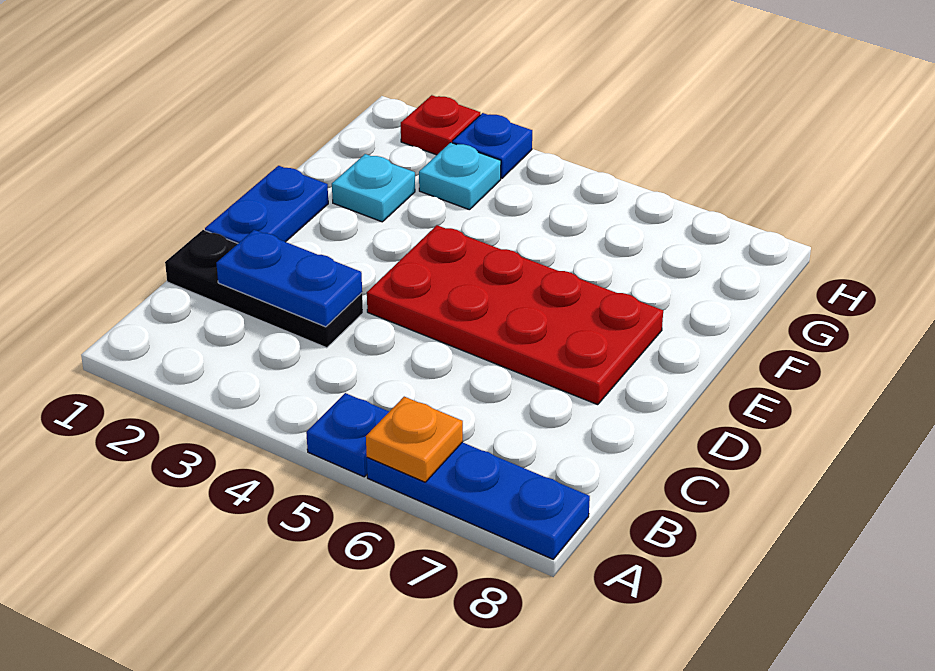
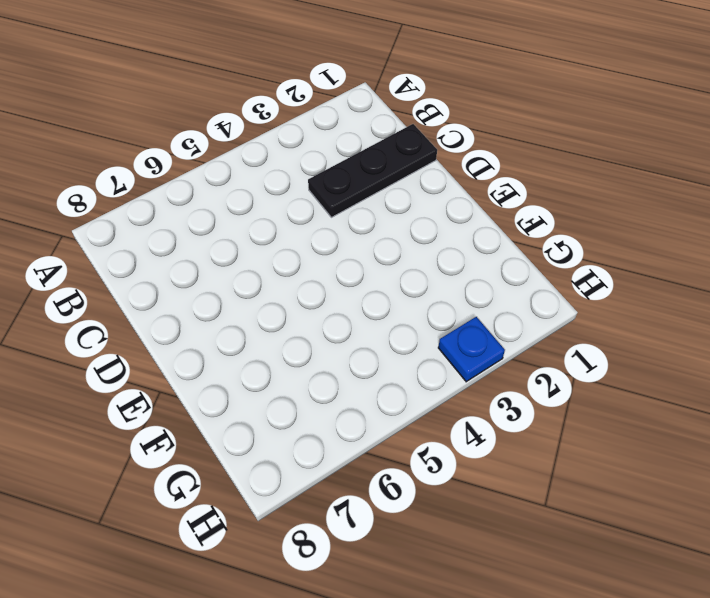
none -> blue 1x1 plate [306,393,389,477]
none -> blue 1x3 plate [367,442,590,559]

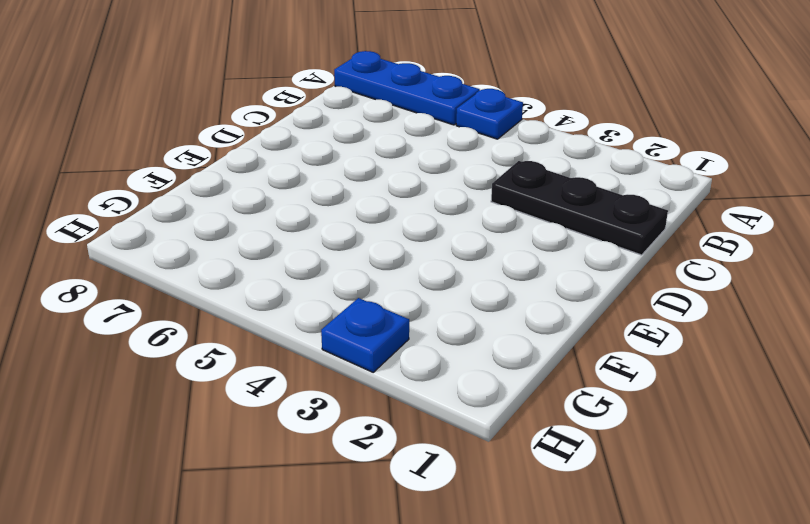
none -> blue 1x2 plate [205,166,328,243]
none -> red 2x4 plate [367,225,663,405]

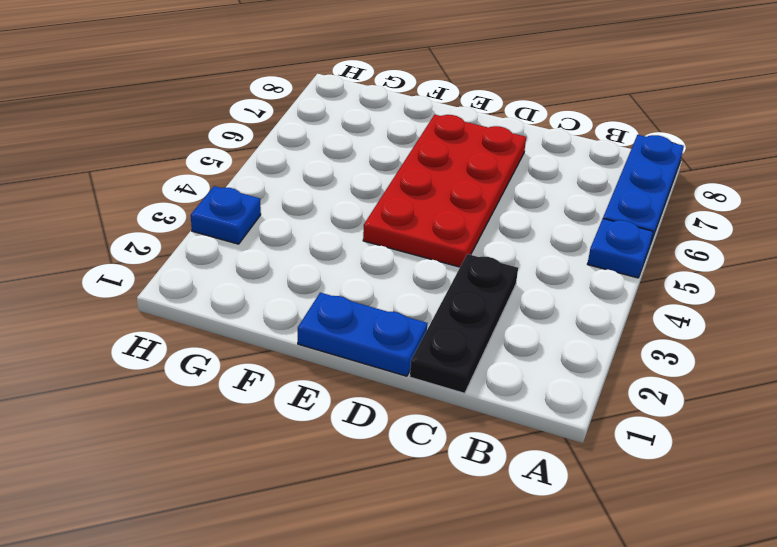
none -> cyan 1x1 plate [332,154,415,222]
none -> cyan 1x1 plate [419,143,501,210]

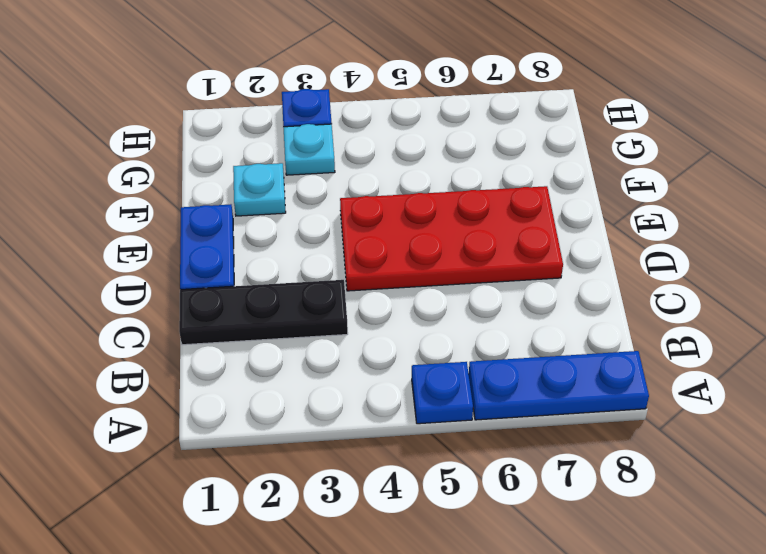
none -> red 1x1 plate [401,95,480,155]
none -> orange 1x1 plate [366,397,463,482]

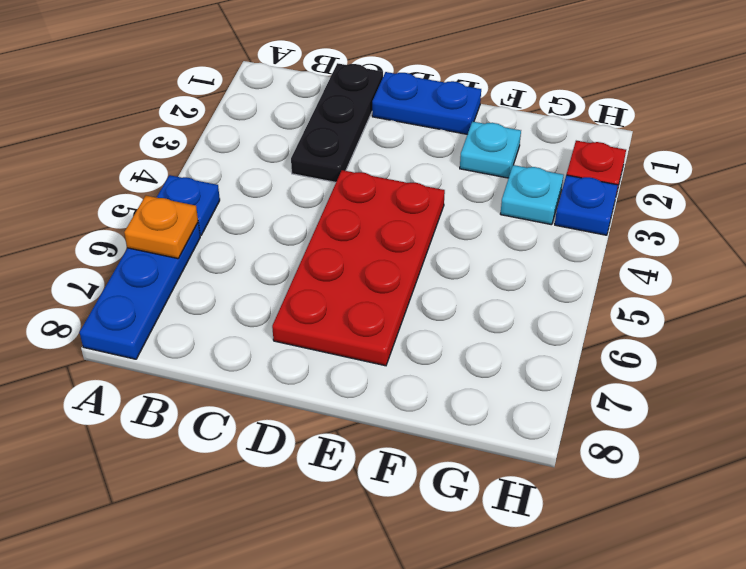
none -> blue 1x2 plate [216,230,362,327]

